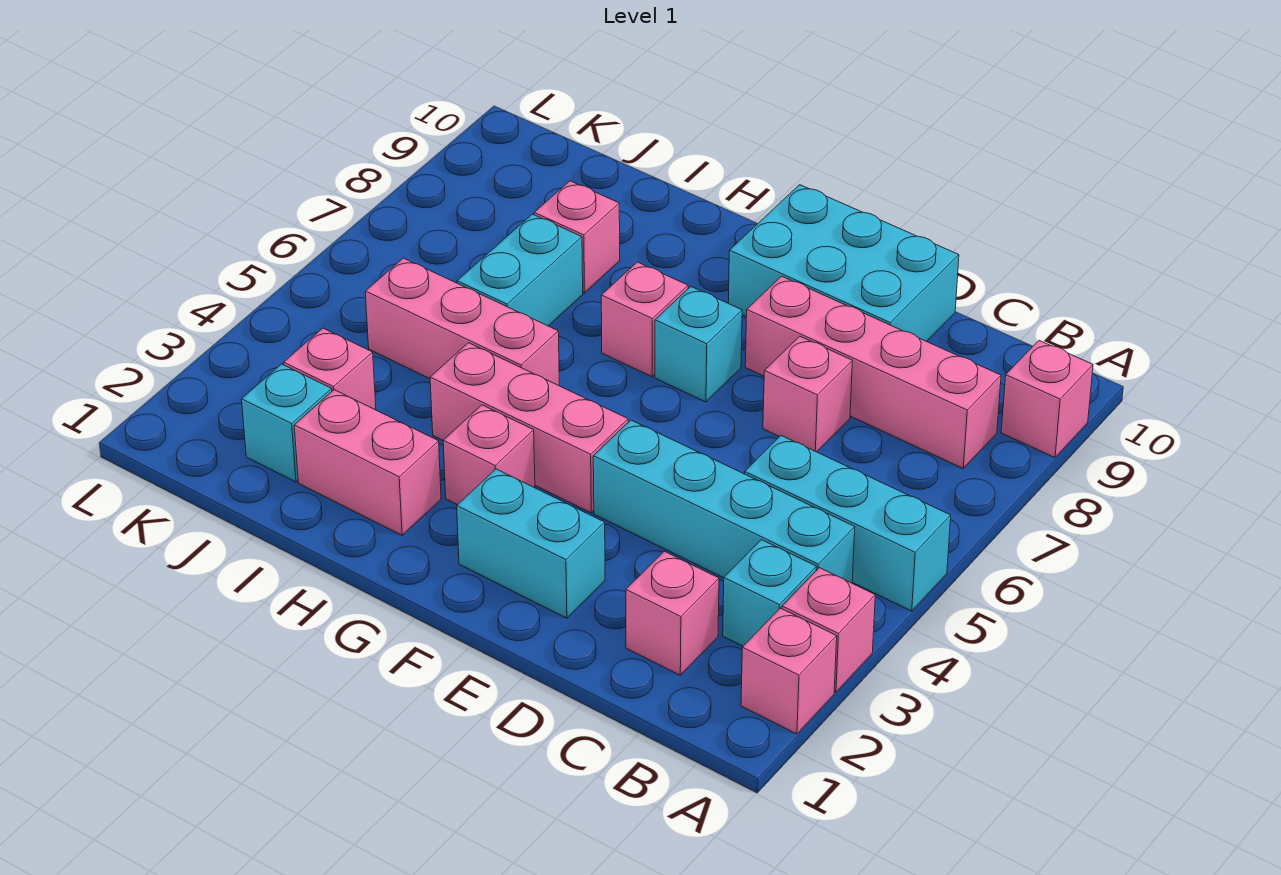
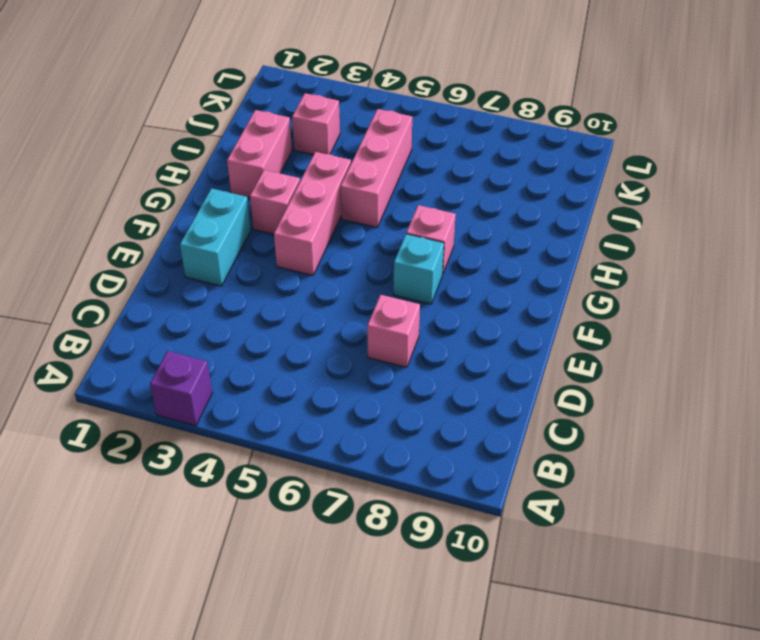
purple 1x1 brick [150,351,212,426] -> pink 1x1 brick [782,568,875,692]
none -> pink 1x1 brick [741,608,837,734]
none -> cyan 1x3 brick [745,436,951,611]
none -> pink 1x1 brick [1001,341,1093,458]

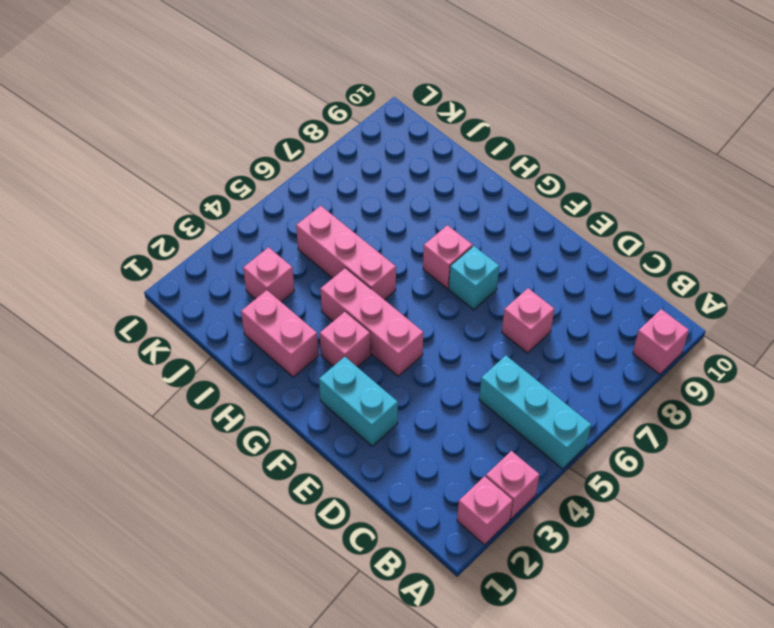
none -> cyan 1x1 brick [723,540,817,646]
none -> cyan 1x4 brick [593,420,855,583]
none -> pink 1x4 brick [745,276,1001,468]

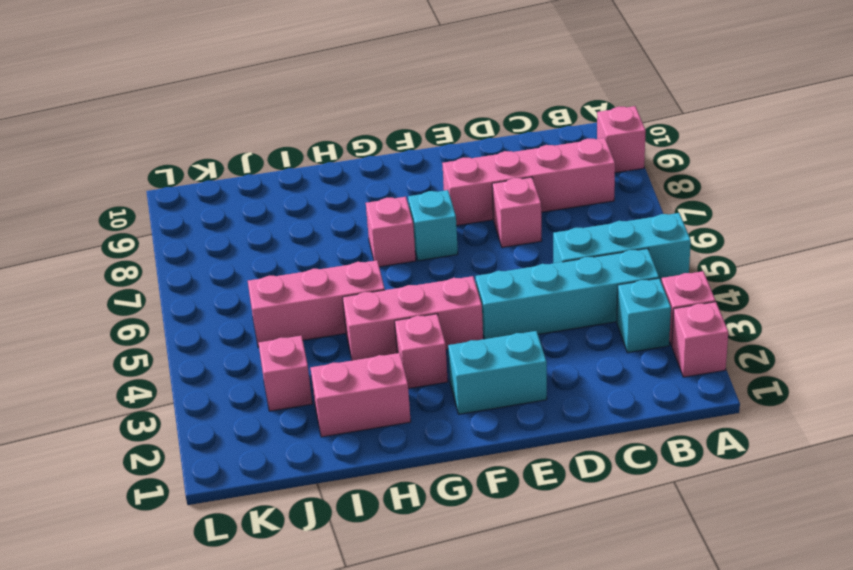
none -> pink 1x1 brick [626,551,719,675]
none -> cyan 2x3 brick [728,185,959,341]
none -> cyan 1x2 brick [457,214,583,326]

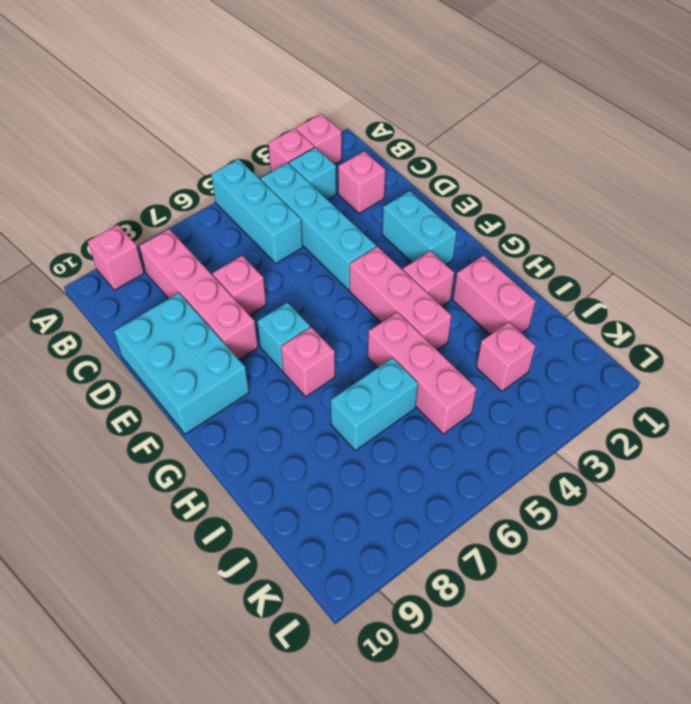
none -> pink 1x1 brick [534,181,620,293]
none -> cyan 1x1 brick [242,364,332,482]

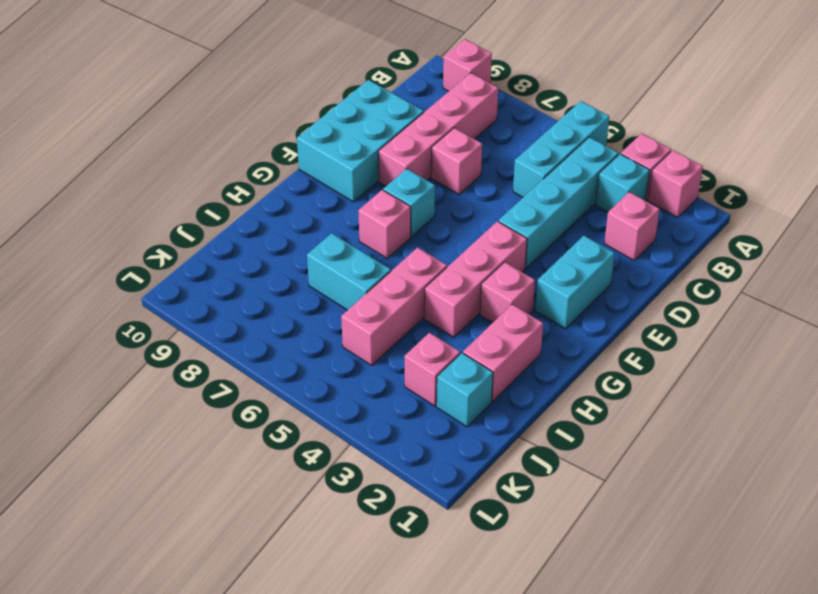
none -> pink 1x1 brick [534,181,620,293]

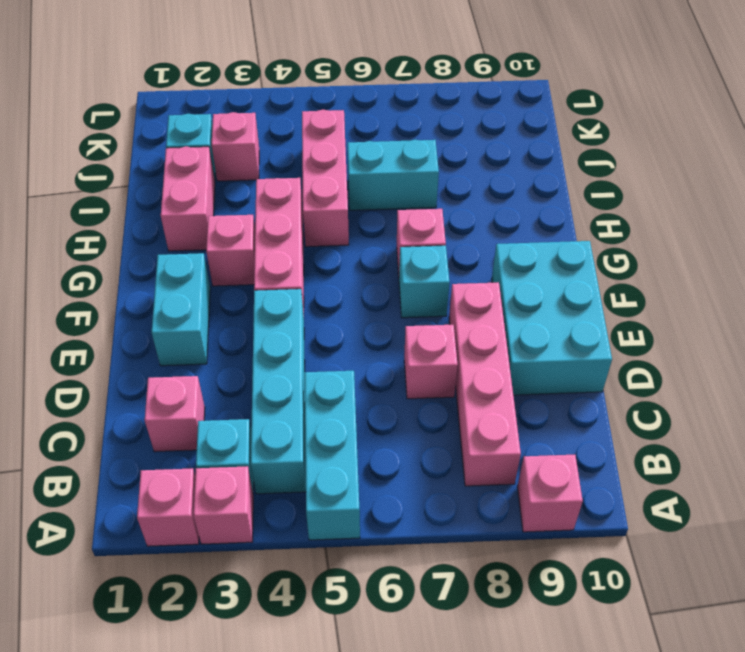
none -> pink 1x1 brick [534,181,620,293]

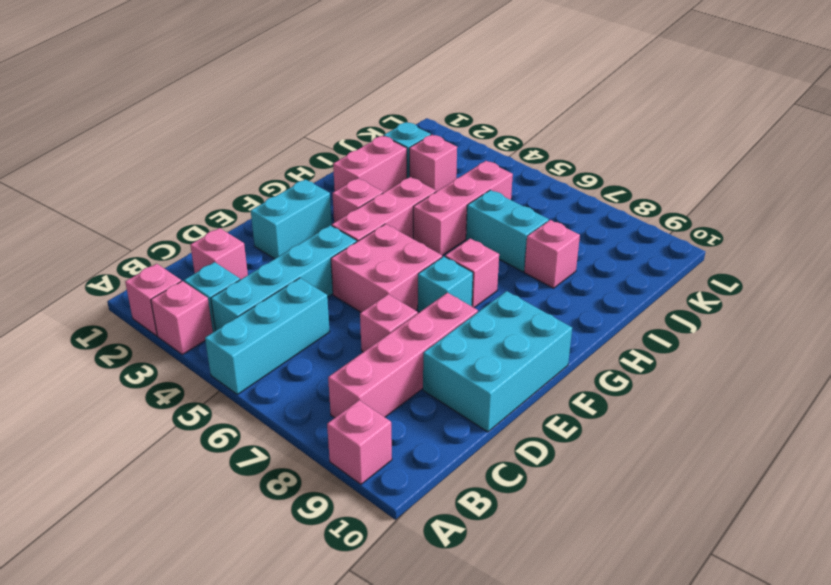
pink 2x2 brick [331,224,442,312] -> none

